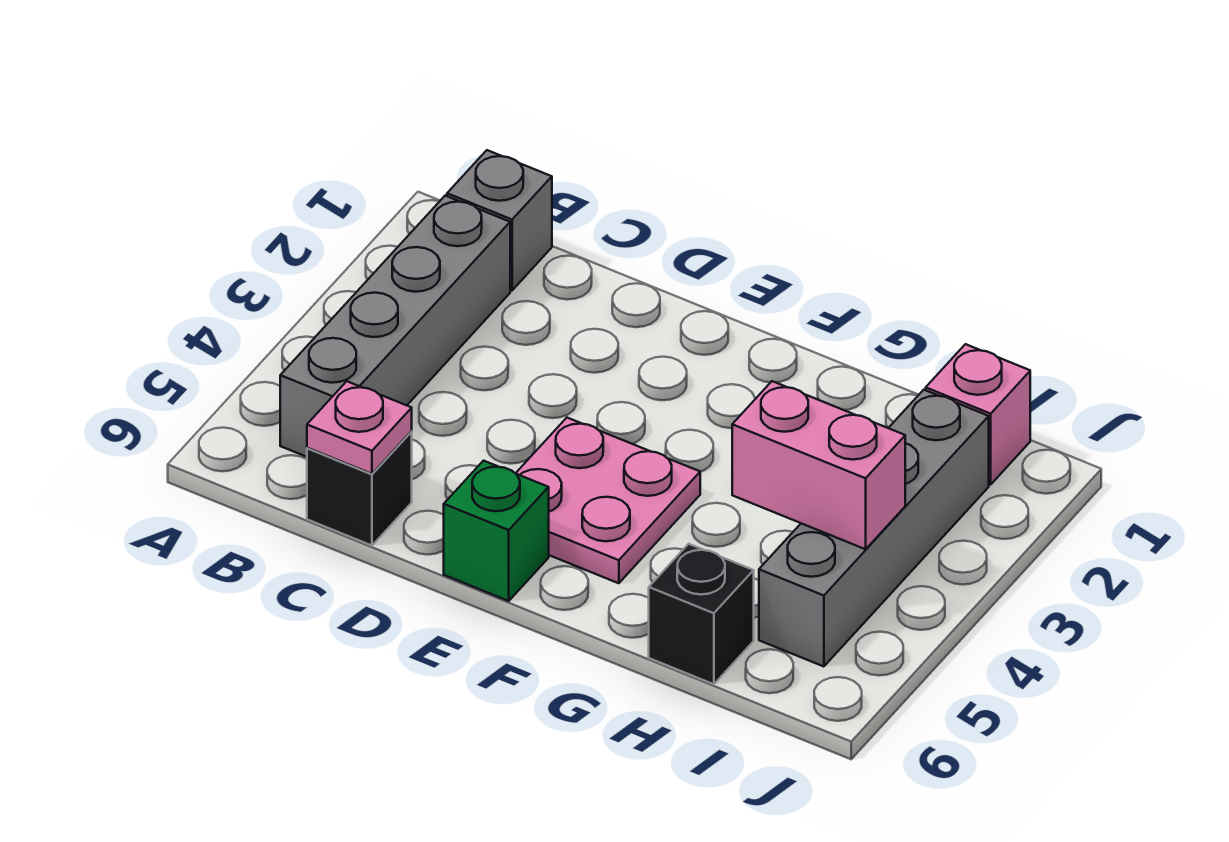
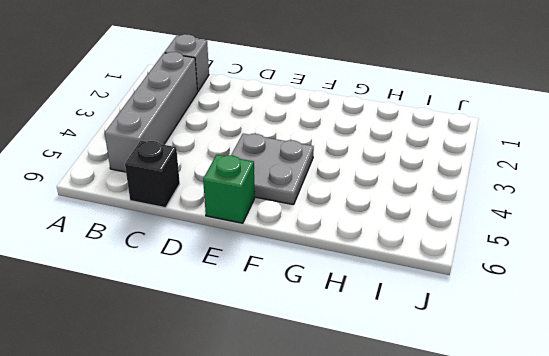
grey 2x2 plate [231,134,314,205] -> pink 2x2 plate [515,418,700,583]
none -> black 1x1 brick [649,544,754,684]
none -> pink 1x1 brick [926,344,1030,485]

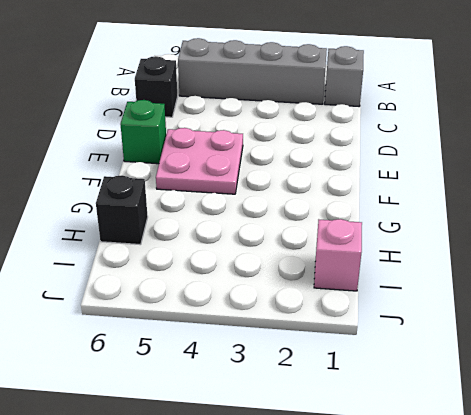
none -> grey 1x4 brick [759,390,989,667]
none -> pink 1x1 plate [307,381,412,474]

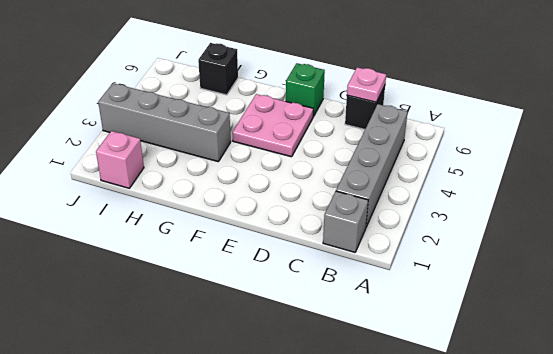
grey 1x4 brick [98,83,231,162] -> grey 1x4 brick turned to [759,390,989,667]
none -> pink 1x2 brick [732,381,905,549]

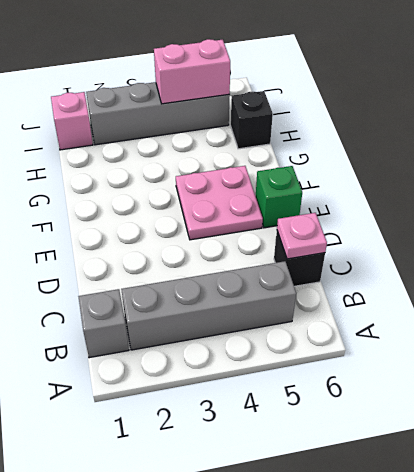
pink 1x2 brick [154,39,230,104] -> pink 1x2 brick turned to [732,381,905,549]

